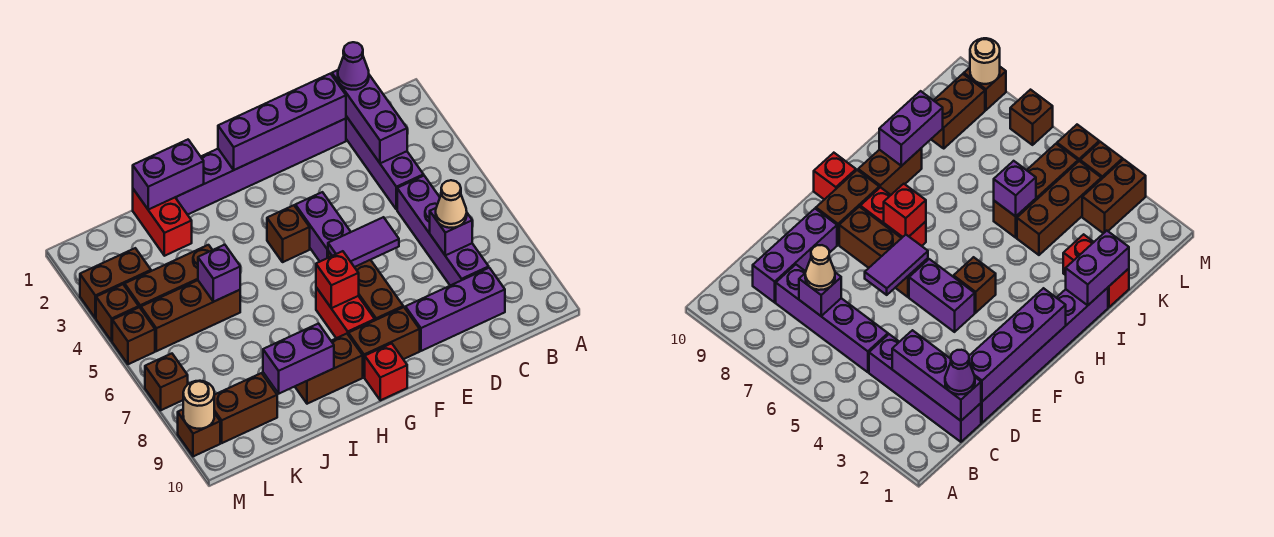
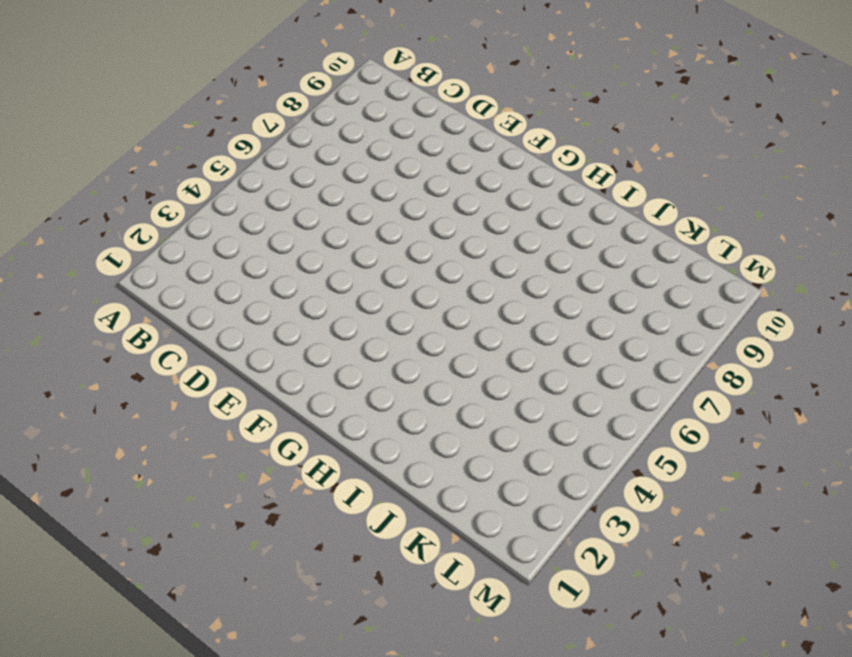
none -> purple 1x4 brick [346,116,424,210]
none -> purple 1x4 brick [397,176,489,286]
none -> purple 1x3 brick [405,268,505,351]
none -> purple 1x6 brick [175,119,346,215]

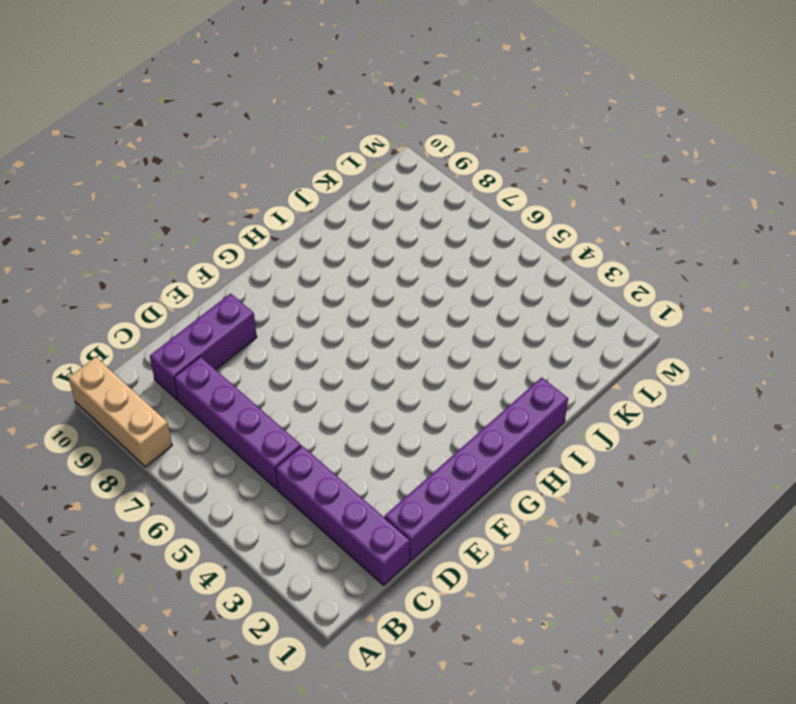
tan 1x3 brick [69,357,172,467] -> none
none -> purple 1x2 brick [295,192,351,261]
none -> brown 1x3 brick [328,251,403,320]
none -> brown 1x2 brick [348,307,420,377]
none -> brown 1x1 brick [267,205,310,262]

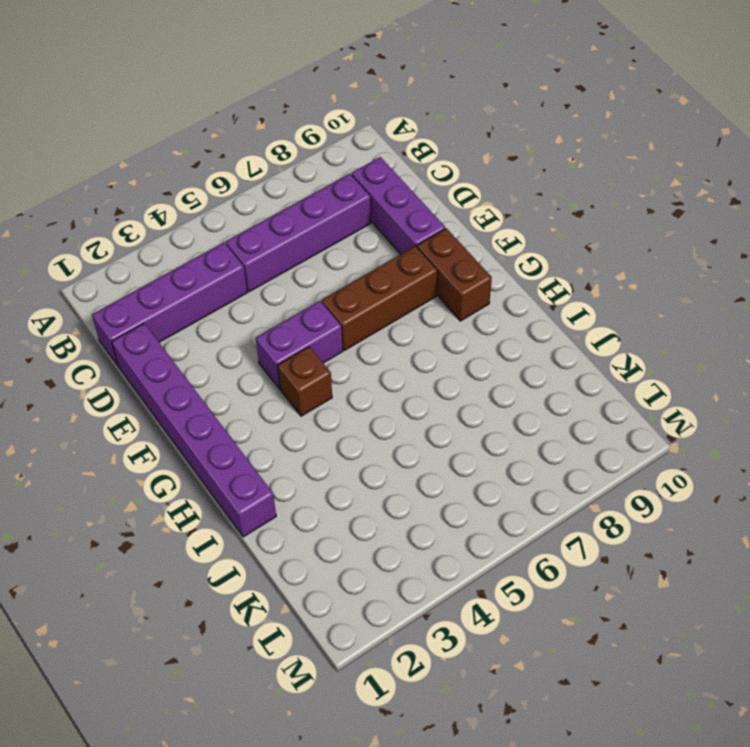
none -> red 1x2 brick [316,287,375,338]
none -> red 1x1 brick [365,343,407,400]
none -> brown 1x2 brick [295,334,363,404]
none -> red 1x2 brick [133,189,192,256]

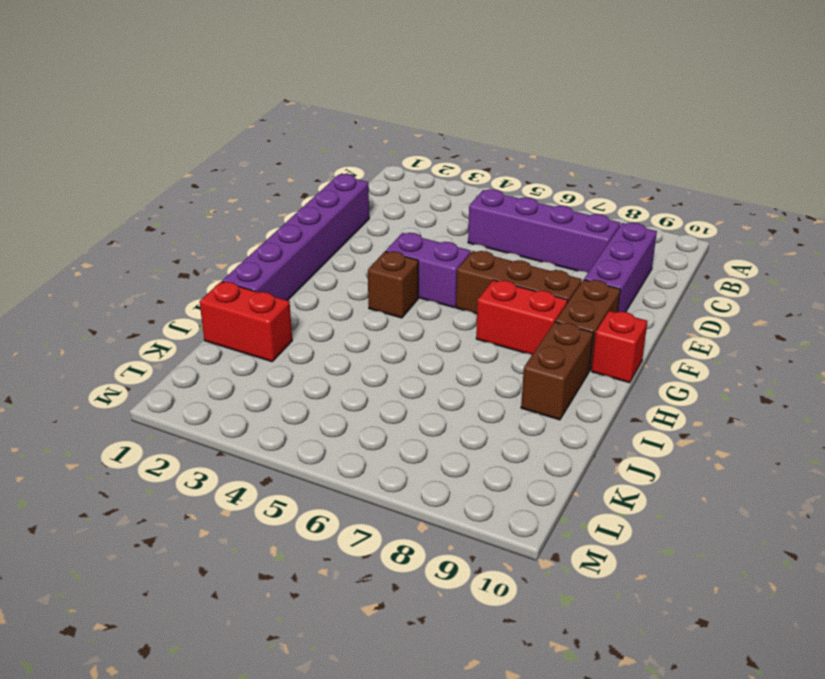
none -> purple 1x4 brick [346,116,424,210]
none -> brown 1x3 brick [125,245,212,308]
none -> brown 1x3 brick [141,280,240,351]
none -> brown 1x2 brick [214,373,277,443]

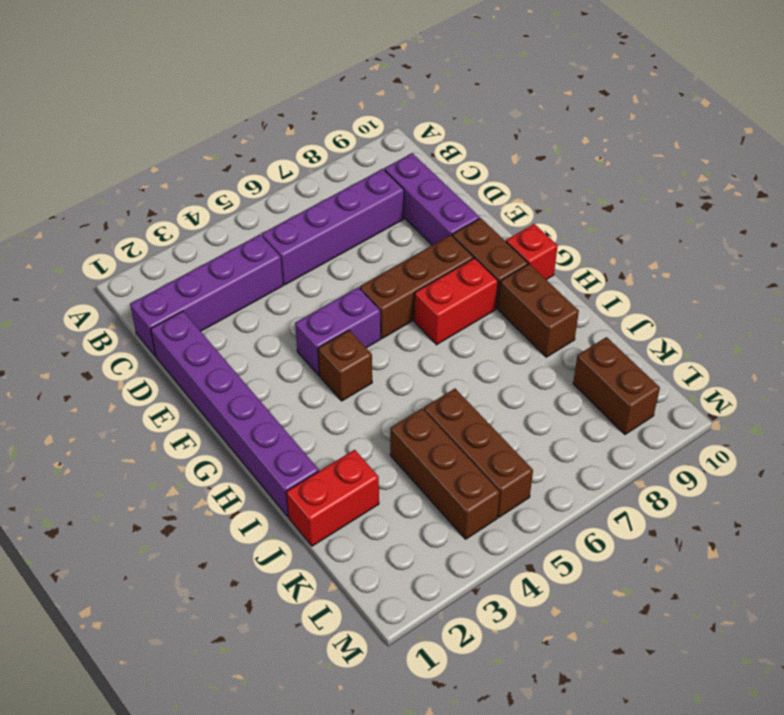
none -> brown 1x2 brick [80,248,151,318]
none -> brown 1x1 brick [96,284,139,341]
none -> brown 1x1 brick [112,307,155,364]
none -> brown 1x1 brick [145,354,188,410]

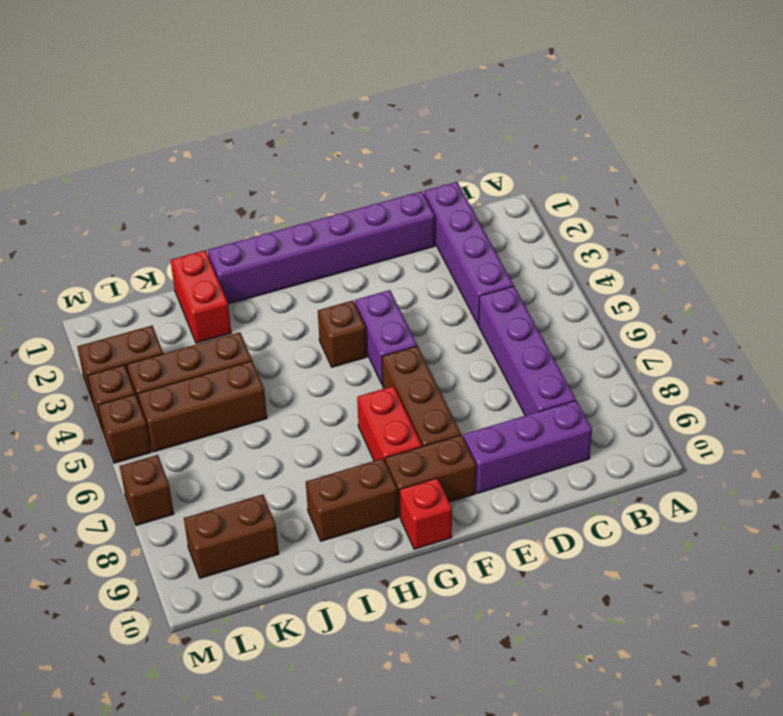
none -> brown 1x1 brick [178,410,220,456]
none -> purple 1x3 brick [332,70,407,163]
none -> purple 1x1 brick [430,208,472,256]
none -> purple 1x4 brick [218,74,346,170]

